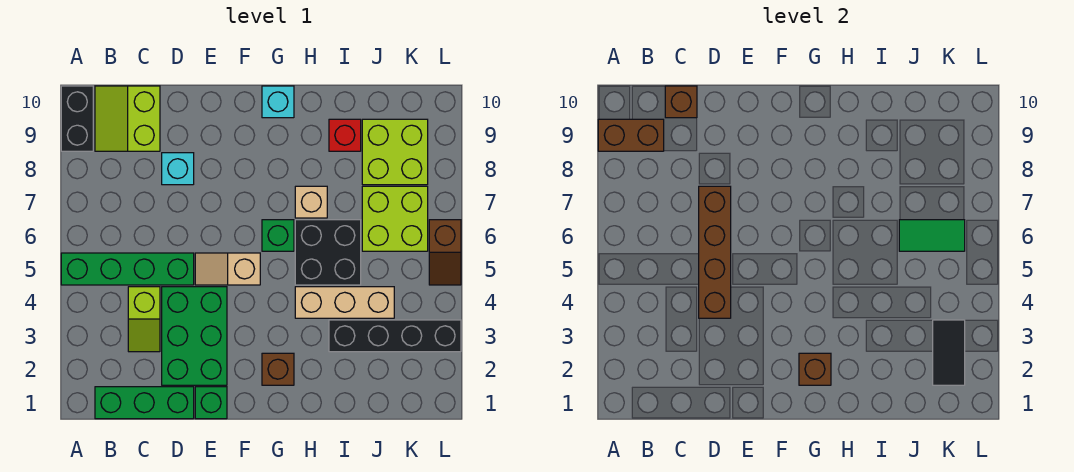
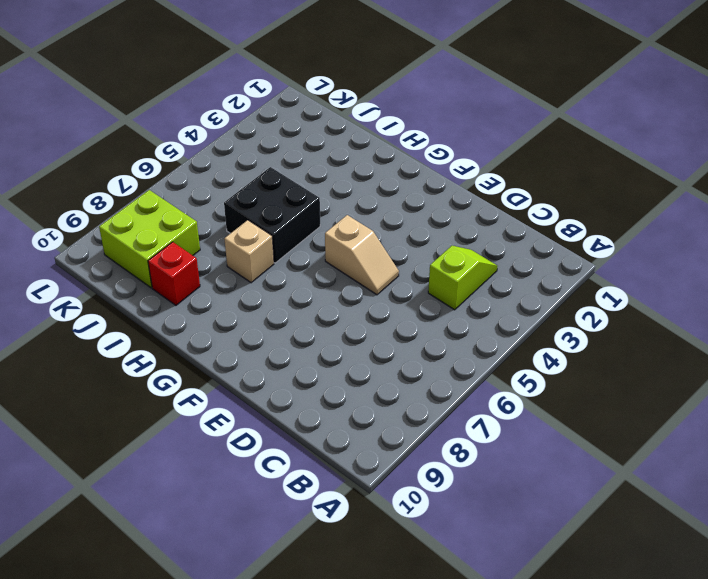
none -> green 1x4 brick [61,253,194,285]
none -> black 1x2 brick [61,86,93,151]
none -> green 1x3 brick [95,387,194,419]

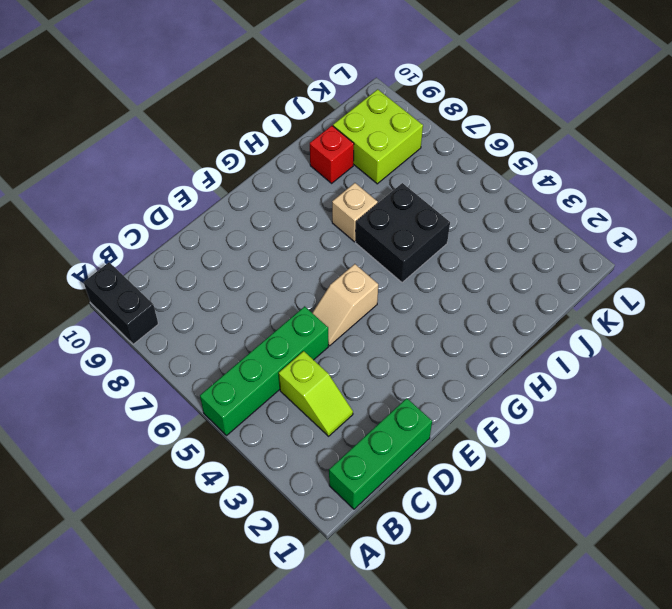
none -> lime 2x2 slope [95,86,160,151]
none -> green 2x3 brick [162,287,227,385]
none -> cyan 1x1 brick [162,153,194,185]

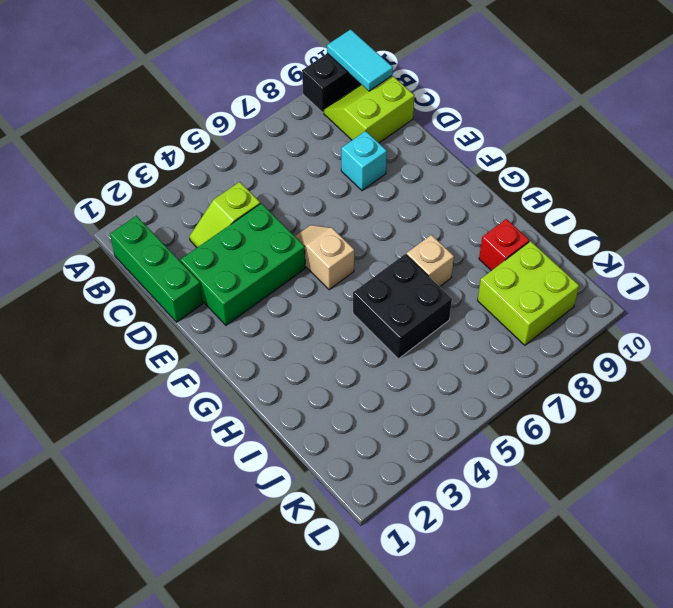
cyan 1x2 tile [327,29,393,91] -> none
none -> green 1x4 brick [61,253,194,285]
none -> green 1x1 brick [195,387,227,419]
none -> brown 1x1 brick [262,353,294,385]

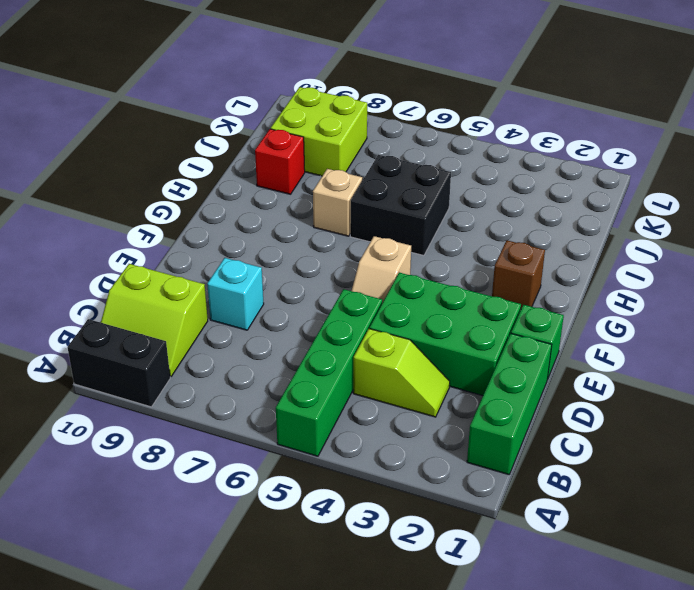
none -> green 1x1 brick [262,220,294,251]
none -> cyan 1x1 brick [262,86,294,118]
none -> tan 1x3 brick [295,287,394,318]

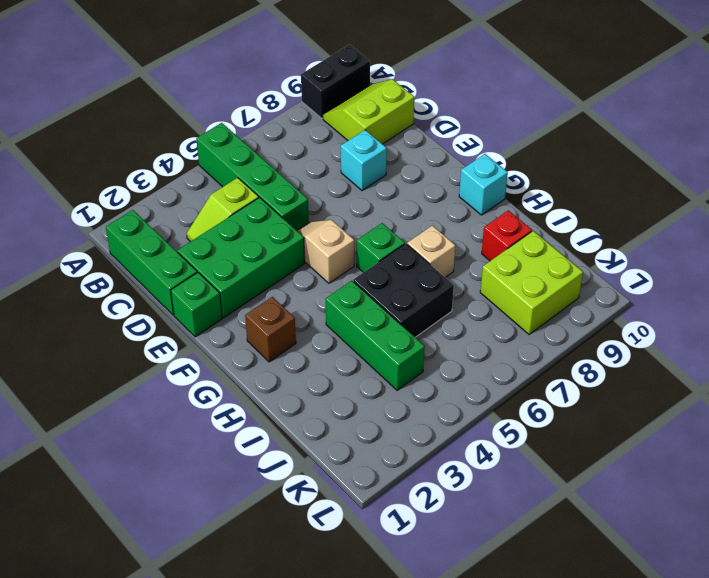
green 1x3 brick [326,281,425,390] -> tan 1x3 brick [295,287,394,318]
none -> black 1x4 brick [329,320,461,352]
none -> lime 2x2 brick [362,186,428,251]
none -> brown 1x2 slope [429,220,461,285]

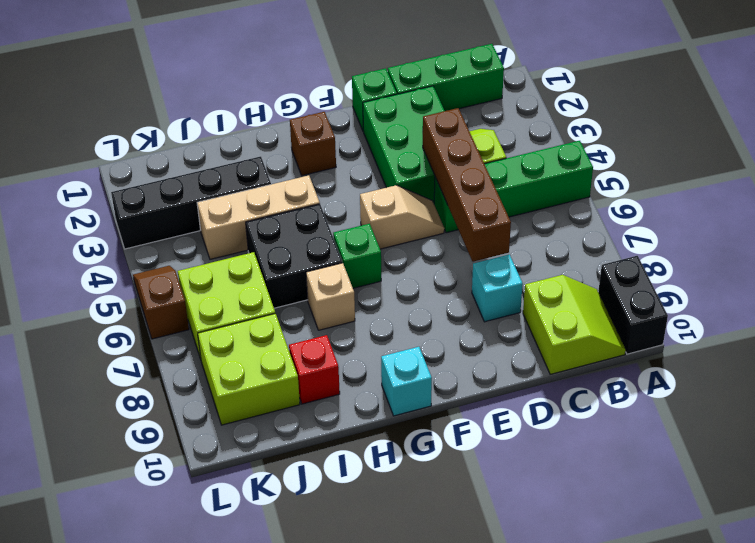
none -> brown 1x2 brick [598,119,664,151]
none -> brown 1x1 brick [665,86,697,118]
none -> brown 1x1 brick [799,353,831,385]

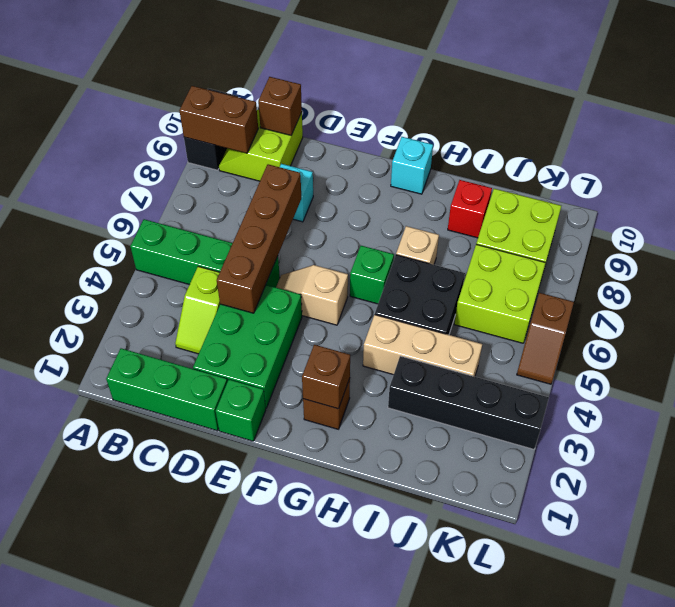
none -> green 1x2 tile [899,220,965,251]
none -> black 1x2 tile [933,320,965,385]

